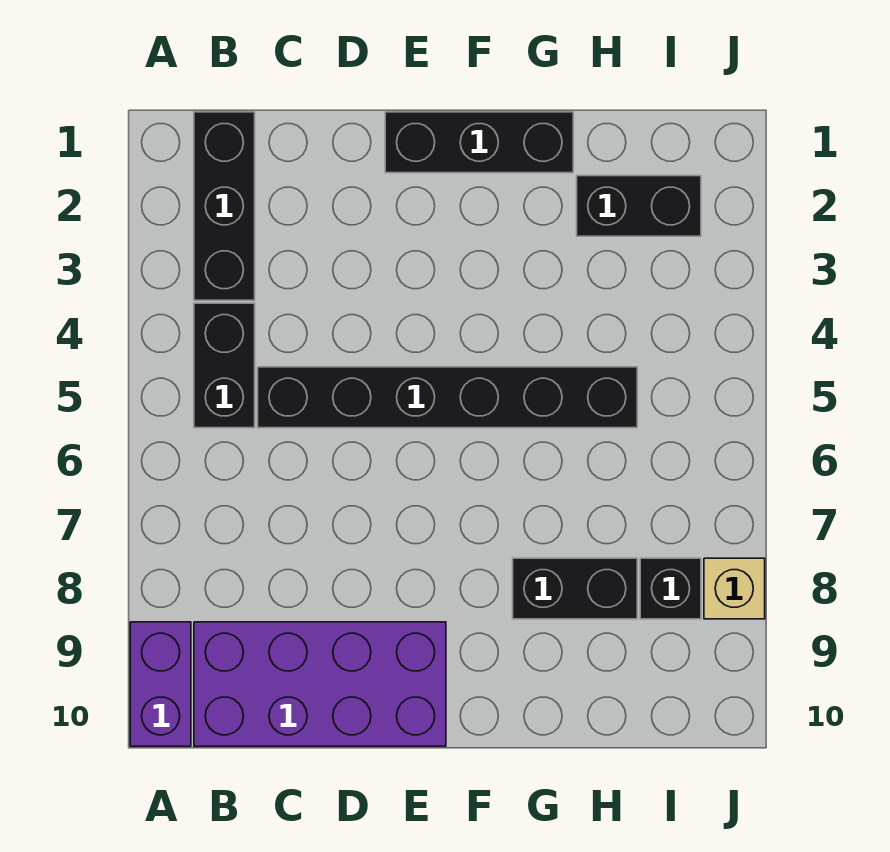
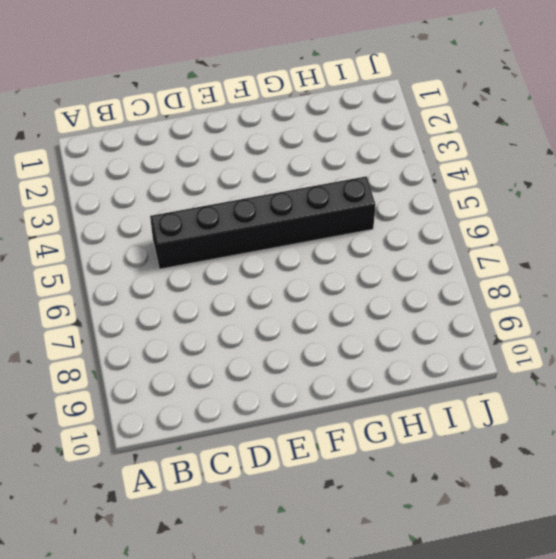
none -> purple 1x2 brick [130,622,191,746]
none -> black 1x3 brick [194,112,255,300]

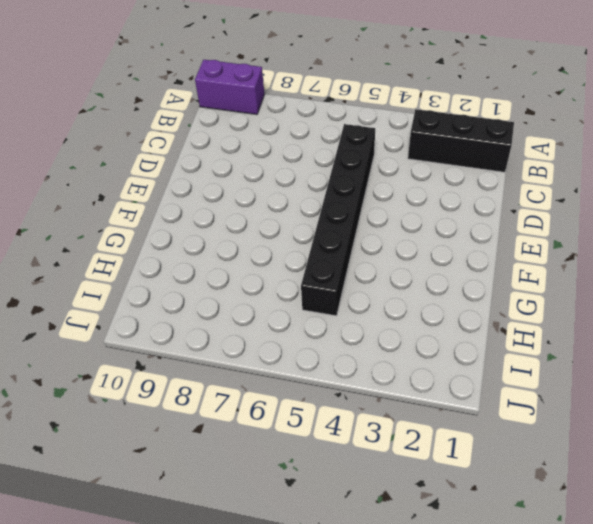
none -> black 1x2 brick [194,303,255,428]
none -> purple 2x4 brick [194,622,446,746]

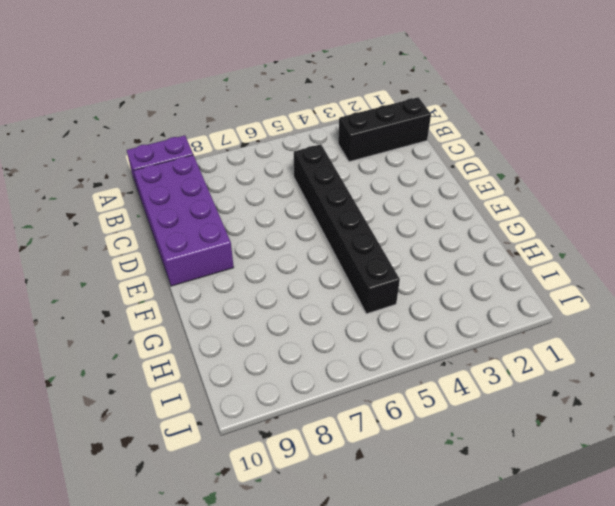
none -> black 1x2 brick [194,303,255,428]
none -> black 1x3 brick [385,112,573,173]

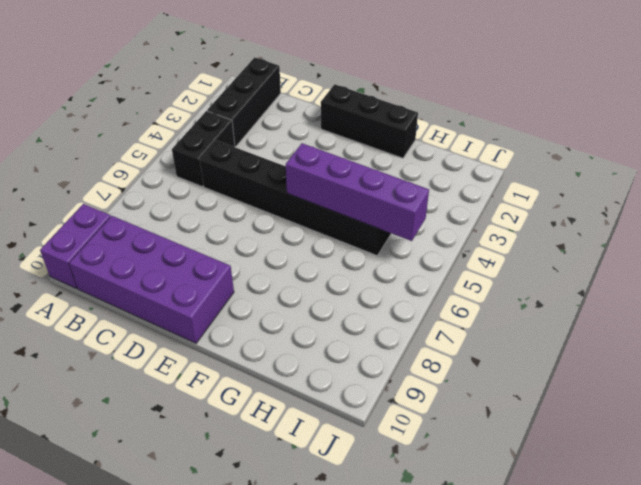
purple 1x4 brick [285,143,429,241] -> none
none -> black 1x2 brick [513,558,637,619]
none -> black 1x2 brick [577,176,701,236]

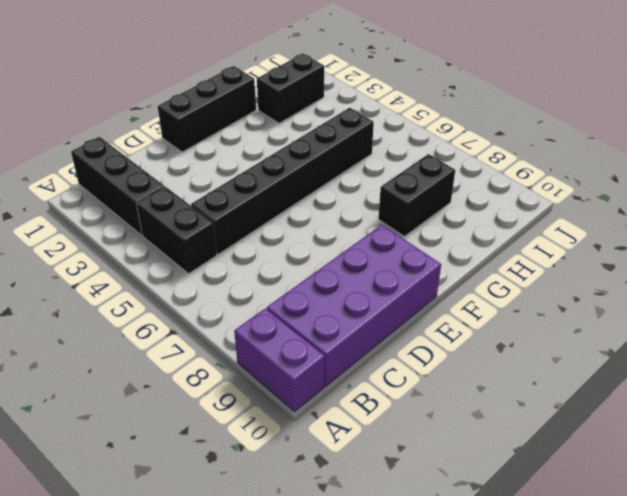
none -> black 1x1 brick [640,558,701,619]
none -> tan 1x1 brick [704,558,765,619]

